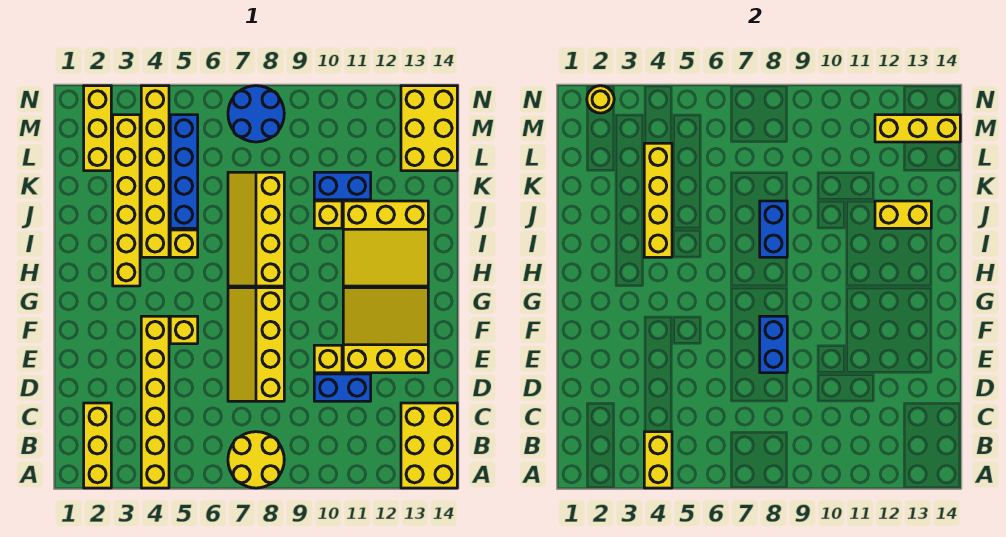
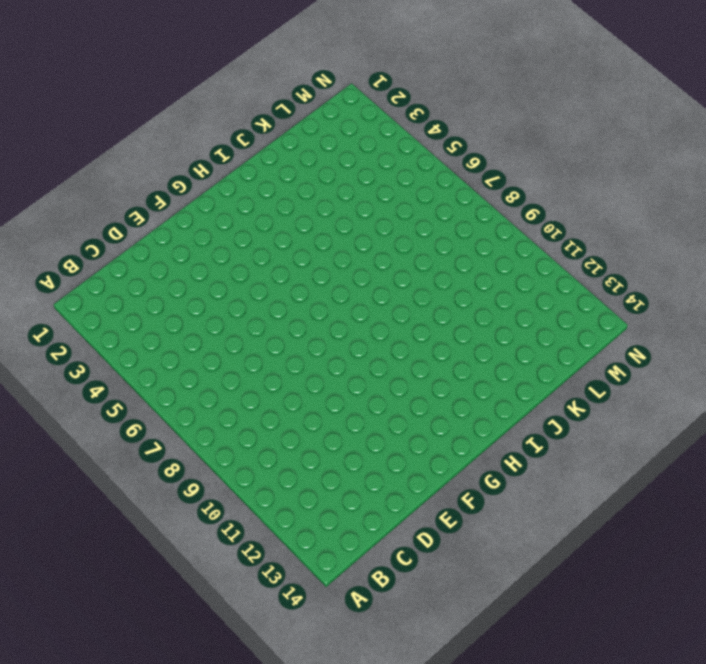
none -> yellow 1x3 brick [84,403,111,488]
none -> yellow 1x6 brick [141,316,169,488]
none -> yellow 2x2 round brick [228,432,284,488]

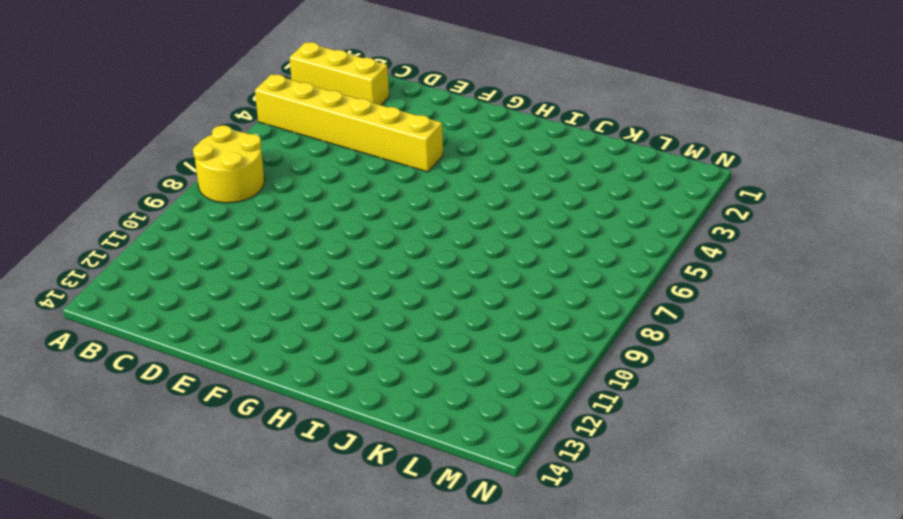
none -> yellow 2x3 brick [401,403,457,488]
none -> yellow 2x4 slope [228,288,284,401]
none -> blue 1x2 brick [314,374,371,401]

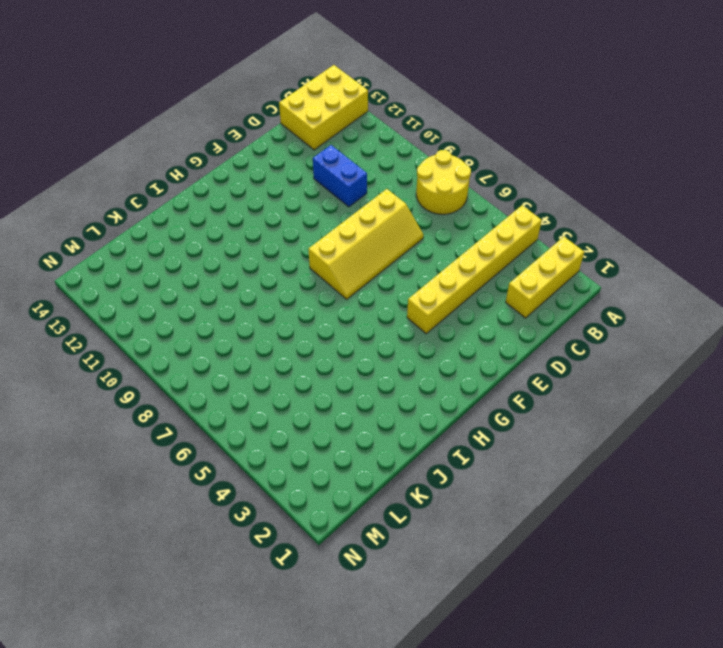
none -> yellow 1x1 brick [314,345,342,373]
none -> yellow 3x3 slope [343,288,428,373]
none -> yellow 1x1 brick [170,316,198,344]

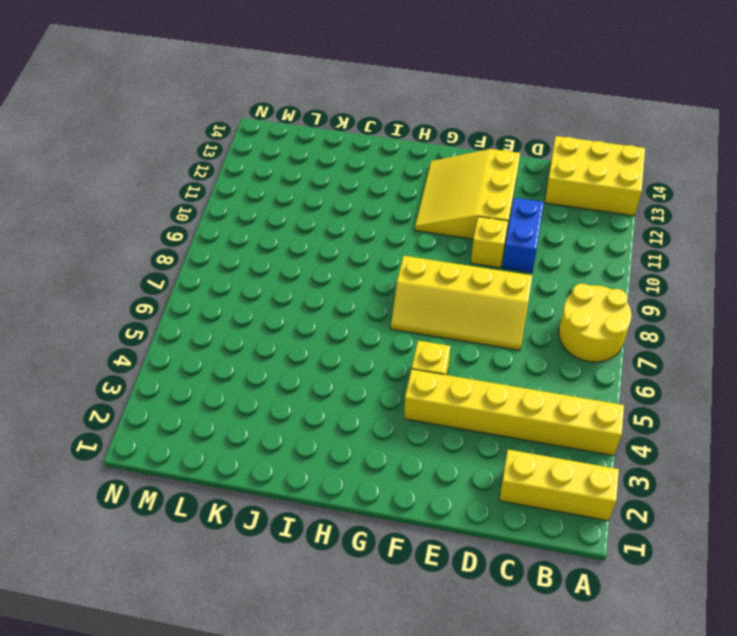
none -> yellow 1x6 brick [113,115,140,286]
none -> yellow 2x4 slope [228,172,284,286]
none -> yellow 3x3 slope [343,201,428,286]

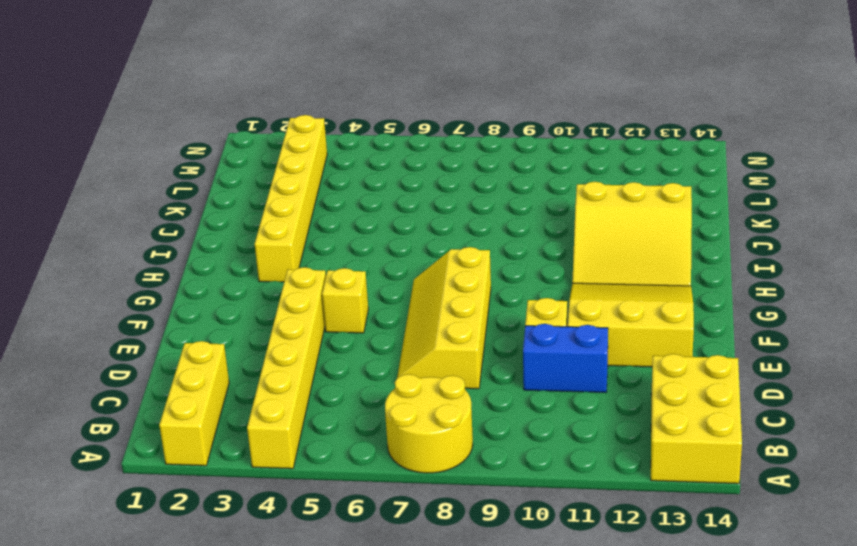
none -> yellow 2x4 slope [228,172,284,286]
none -> yellow 1x6 brick [141,86,169,257]
none -> yellow 1x1 brick [170,230,198,257]

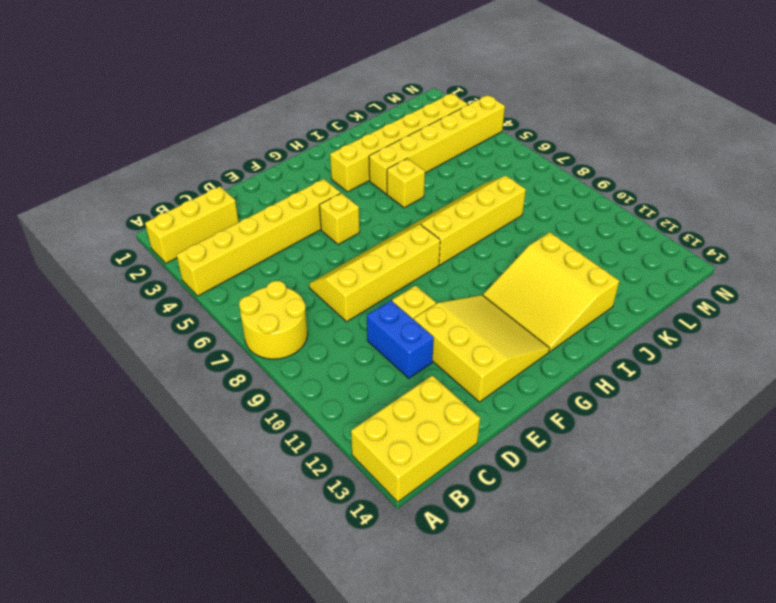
none -> blue 1x4 brick [170,115,198,228]
none -> yellow 1x1 brick [314,201,342,228]
none -> blue 1x2 brick [314,172,371,200]

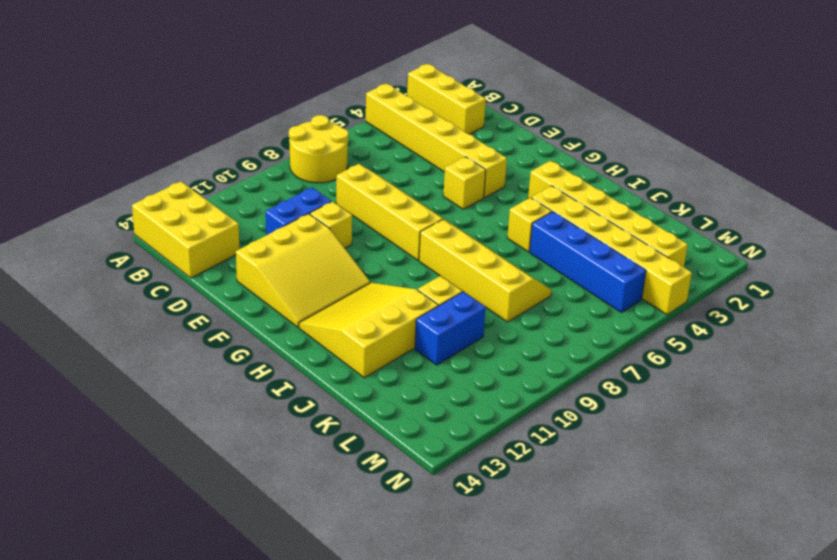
none -> yellow 1x3 brick [84,86,111,171]
none -> yellow 2x3 brick [401,86,457,171]
none -> blue 2x2 round brick [228,86,284,142]

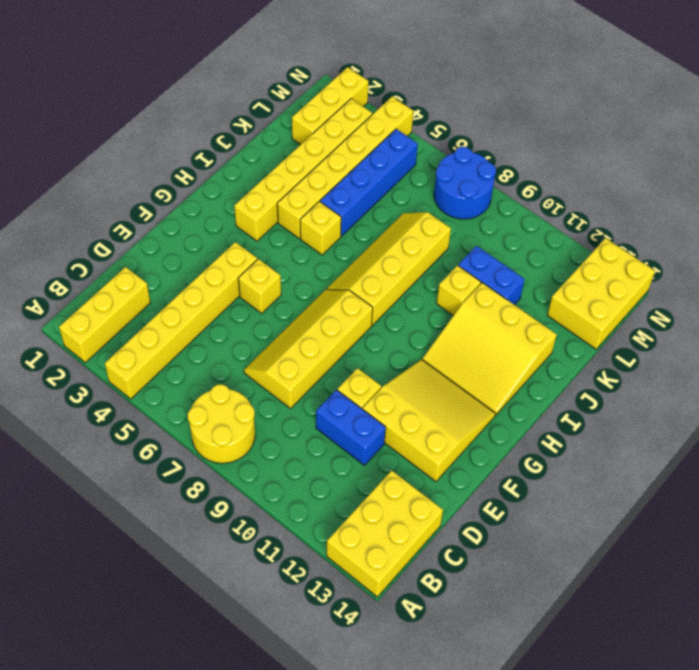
none -> yellow 1x2 brick [644,432,672,488]
none -> blue 1x2 brick [760,316,787,373]
none -> yellow 1x4 brick [644,143,672,257]

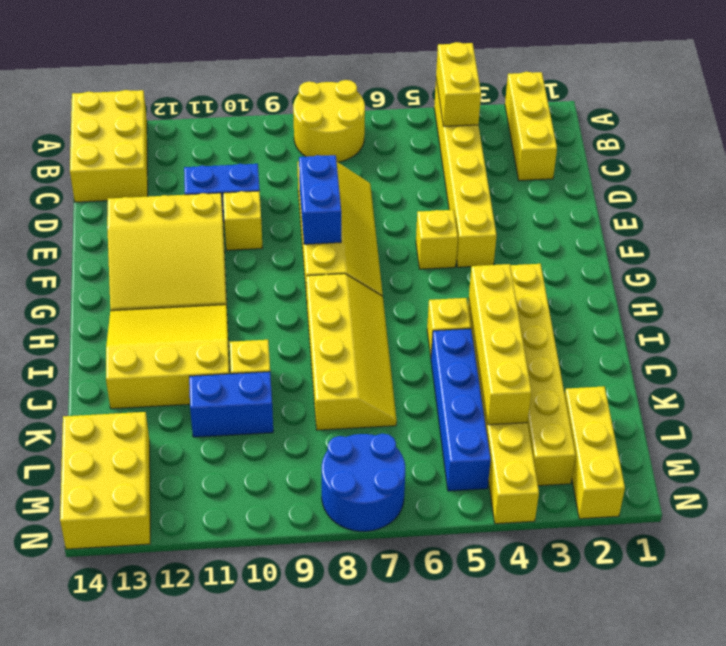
none -> blue 1x2 brick [760,201,787,257]
none -> yellow 1x2 brick [875,201,931,228]
none -> yellow 1x3 brick [875,115,960,142]

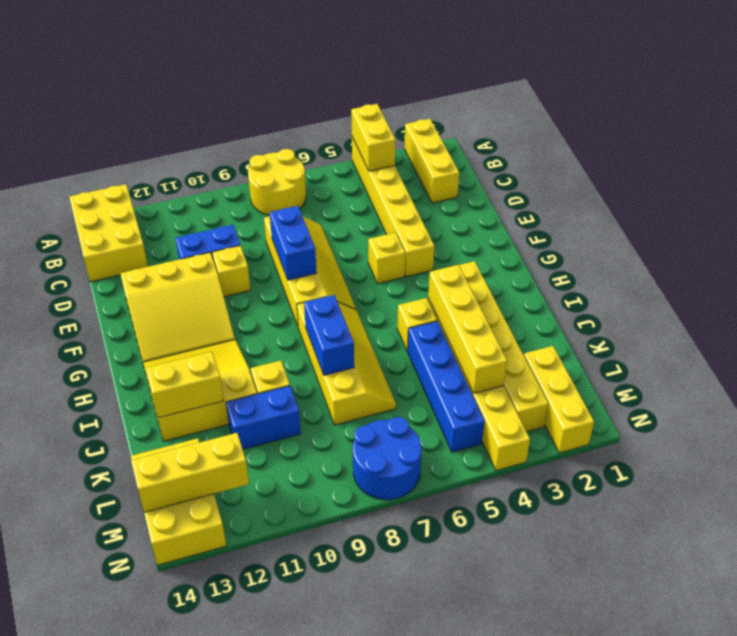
none -> yellow 1x1 round brick [587,86,614,113]

